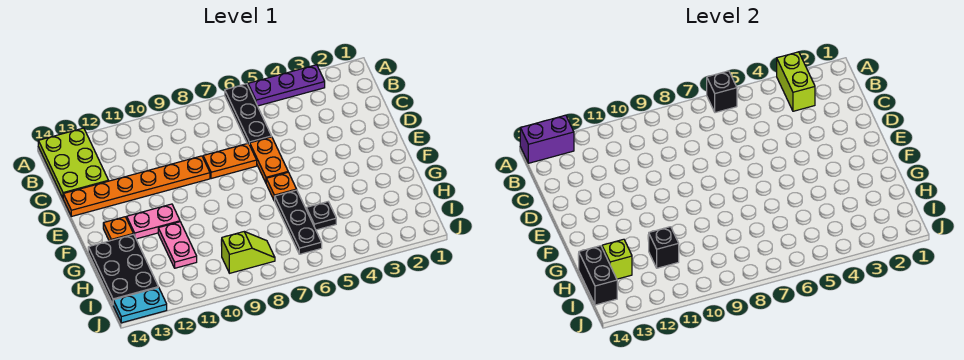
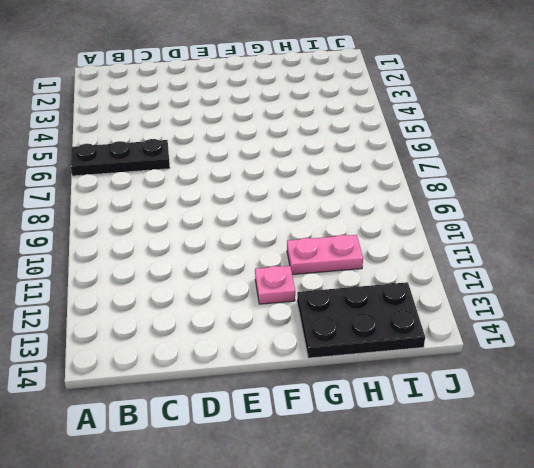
pink 1x1 plate [255,266,295,304] -> pink 1x2 plate [127,204,180,239]
none -> purple 1x3 plate [248,65,325,106]
none -> lime 2x3 plate [38,128,109,198]
none -> orange 1x2 plate [250,137,288,183]

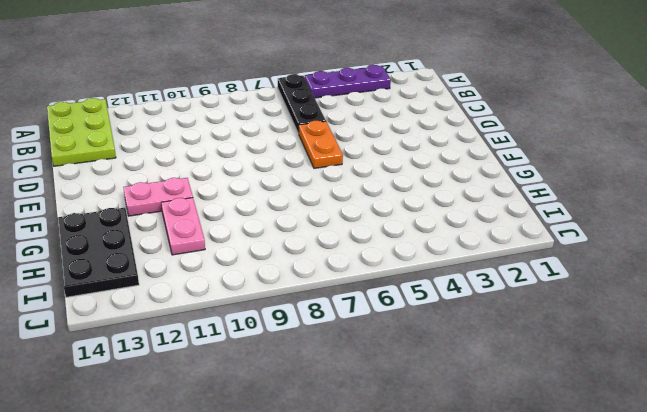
none -> orange 1x2 plate [203,143,257,179]
none -> orange 1x6 plate [63,156,210,216]
none -> orange 1x1 plate [266,172,297,201]

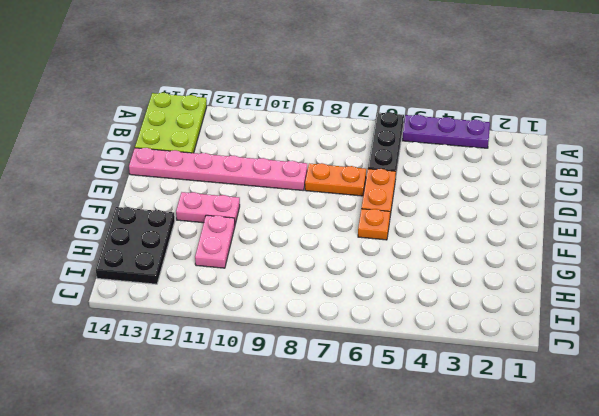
pink 1x6 plate [129,148,307,190] -> orange 1x6 plate [63,156,210,216]
none -> orange 1x1 plate [103,217,133,241]
none -> black 1x3 plate [275,190,322,254]
none -> black 1x1 plate [306,202,336,230]

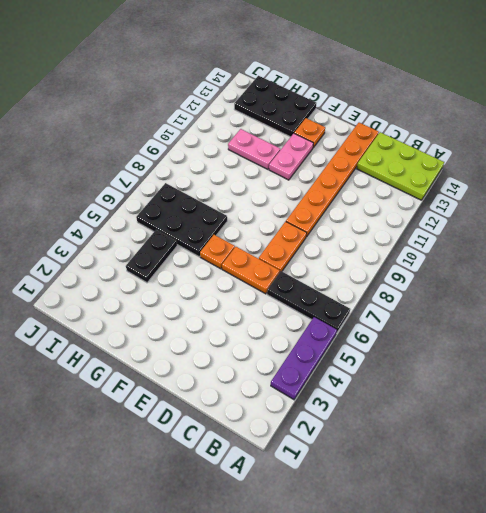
black 2x3 plate [136,183,227,257] -> black 1x3 plate [275,190,322,254]
black 1x2 plate [126,229,177,283] -> black 1x1 plate [306,202,336,230]
none -> lime 1x2 slope [222,232,275,273]
none -> cyan 1x2 plate [113,287,167,323]
none -> lime 1x2 brick [777,52,815,111]

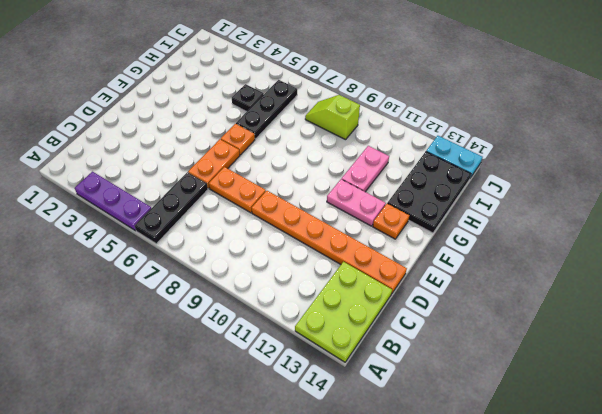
none -> lime 1x2 brick [777,52,815,111]
none -> black 1x1 brick [707,71,737,113]
none -> purple 1x2 brick [520,115,574,163]

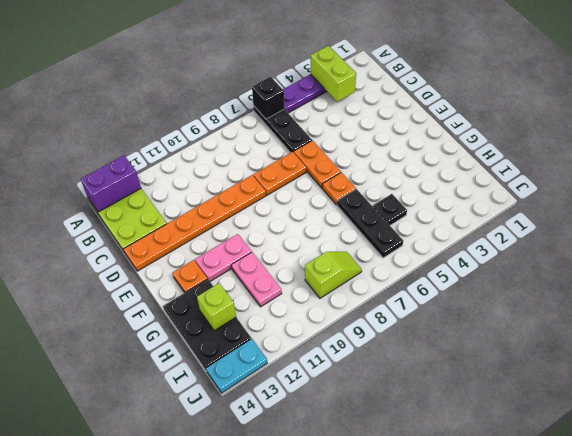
none -> black 1x1 brick [649,227,679,268]
none -> black 1x2 brick [579,246,617,305]

